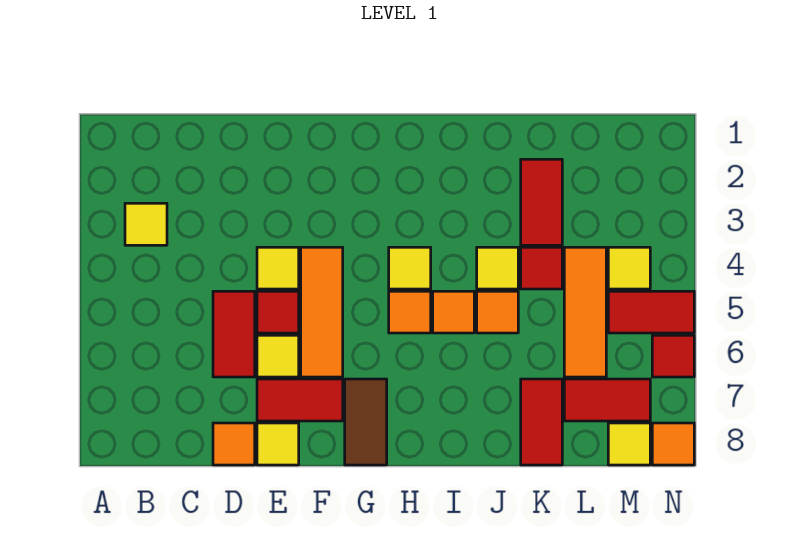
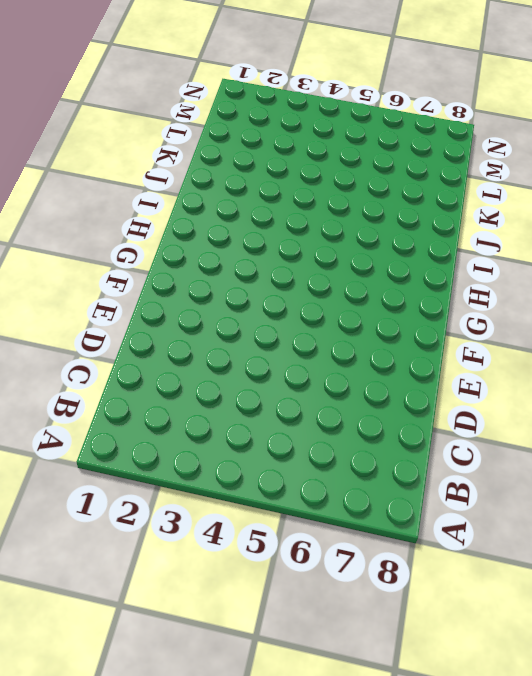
none -> yellow 1x1 tile [125,203,167,245]
none -> red 1x2 tile [213,291,255,377]
none -> orange 1x1 tile [213,423,255,465]

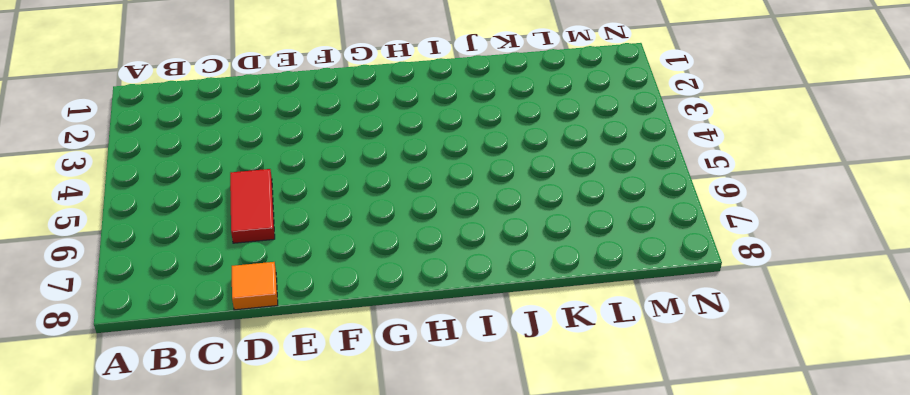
none -> yellow 1x1 tile [125,203,167,245]
none -> yellow 1x1 tile [257,247,299,289]
none -> red 1x1 tile [257,291,299,333]

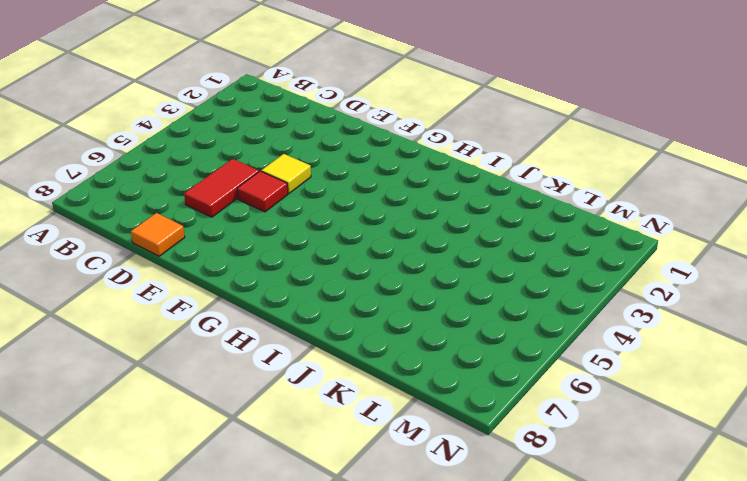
none -> yellow 1x1 tile [125,203,167,245]
none -> yellow 1x1 tile [257,335,299,377]
none -> red 1x2 tile [257,379,343,421]

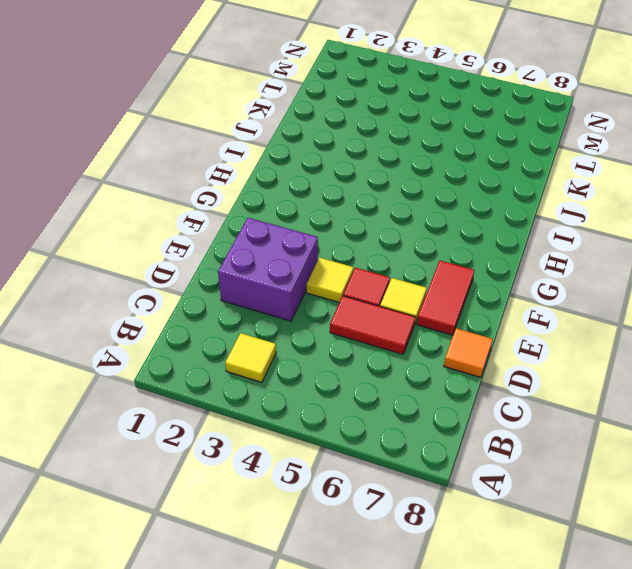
purple 2x2 brick [218,218,318,321] -> none
none -> yellow 1x1 tile [257,423,299,465]
none -> orange 1x3 tile [301,247,343,377]
none -> brown 1x2 tile [345,379,387,465]

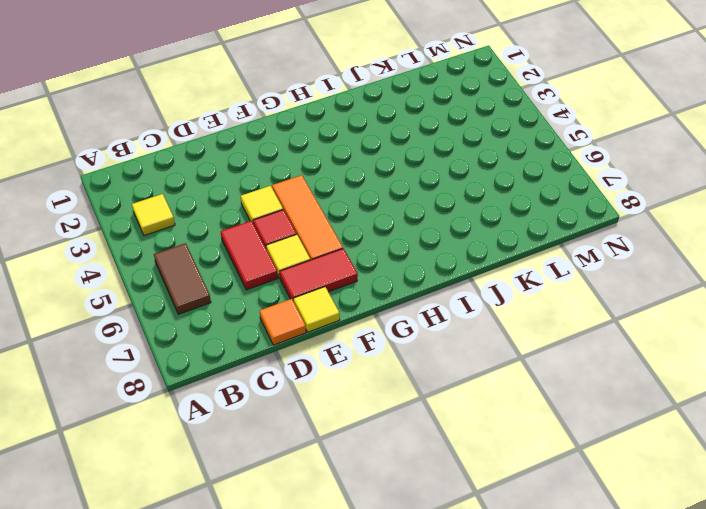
brown 1x2 tile [154,243,211,314] -> brown 1x2 tile moved to [345,379,387,465]
none -> yellow 1x1 tile [389,247,431,289]
none -> orange 1x1 tile [389,291,431,333]
none -> orange 1x1 tile [433,291,474,333]

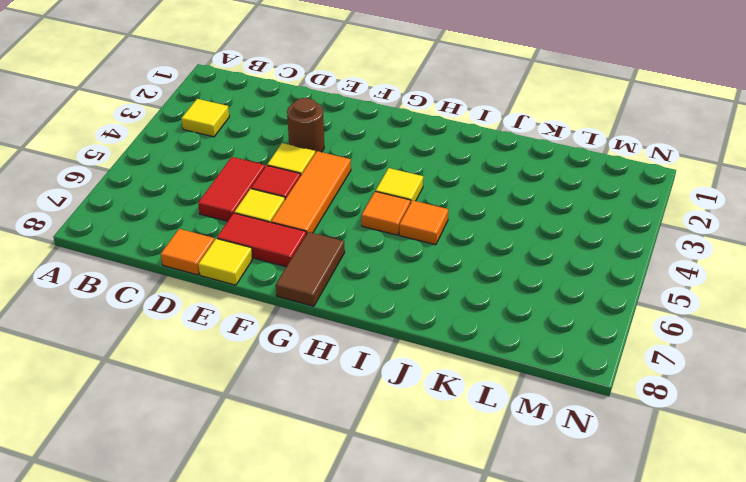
brown 1x1 round brick [287,98,324,153] -> none
none -> yellow 1x1 tile [477,247,518,289]
none -> orange 1x1 tile [477,291,518,333]
none -> red 1x2 tile [521,159,562,245]

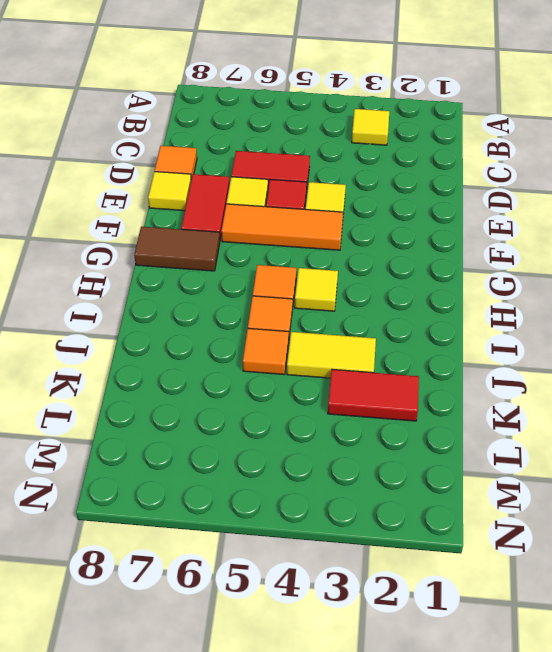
yellow 1x2 tile [287,332,376,378] -> yellow 1x1 tile [477,247,518,289]
none -> red 1x1 tile [521,247,562,289]
none -> red 1x2 tile [521,379,562,465]
none -> orange 1x3 tile [564,247,606,377]

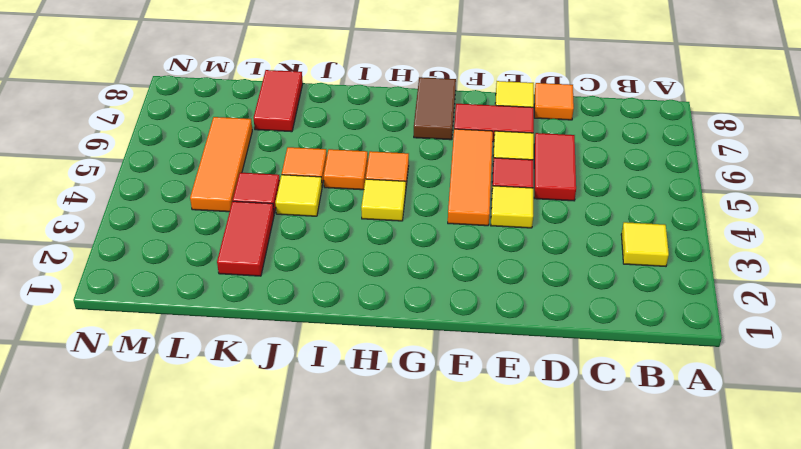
none -> red 1x2 tile [564,379,650,421]
none -> yellow 1x1 tile [608,247,650,289]
none -> red 1x2 tile [608,291,694,333]

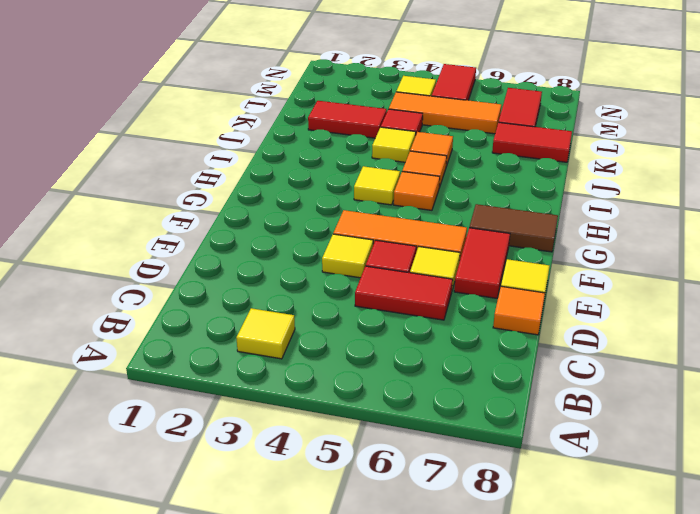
none -> yellow 1x1 tile [608,423,650,465]
none -> red 1x1 tile [652,335,694,377]
none -> orange 1x1 tile [652,423,694,465]

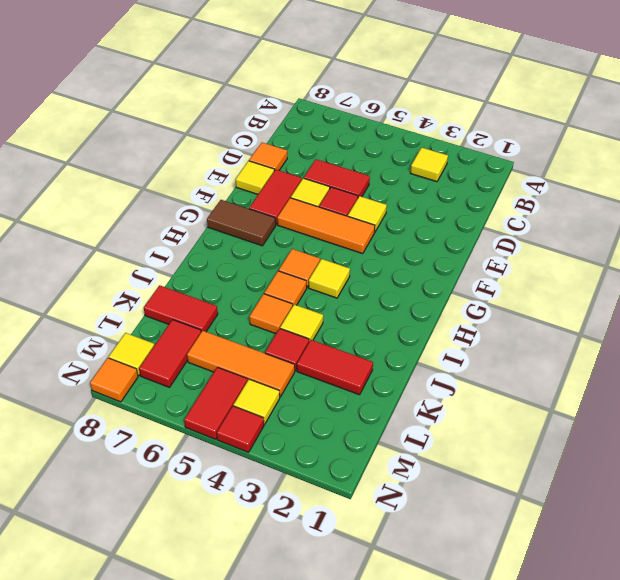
red 1x1 tile [217,406,264,452] -> red 1x1 tile moved to [652,335,694,377]

